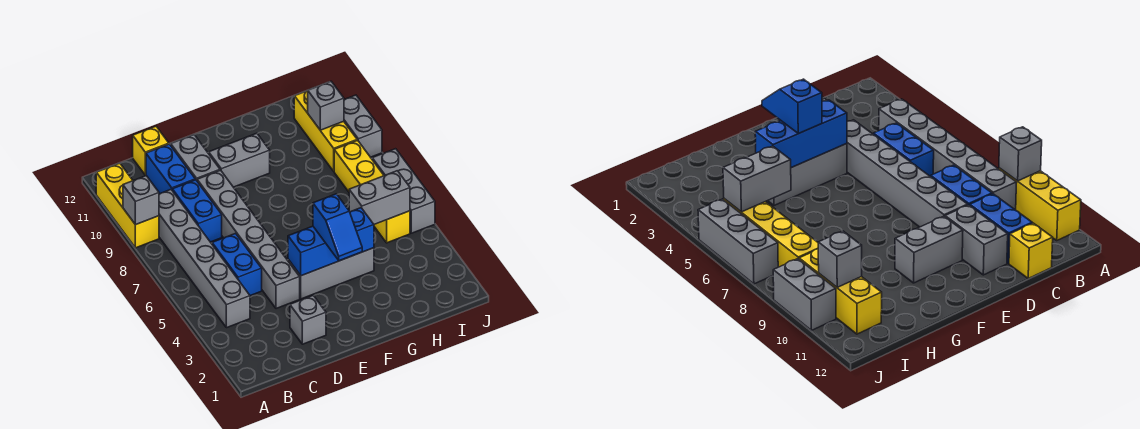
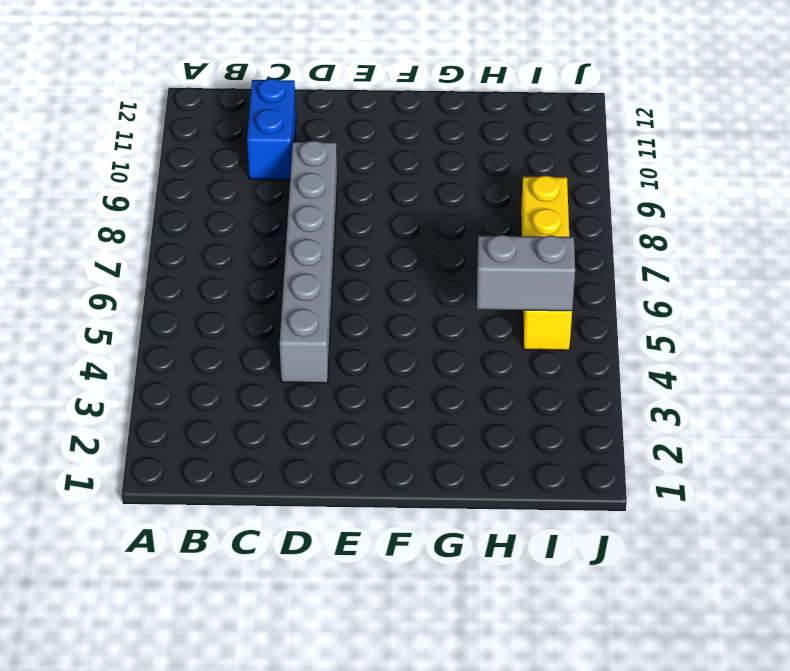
none -> yellow 1x3 brick [96,163,159,248]
none -> grey 1x6 brick [159,190,250,328]
none -> blue 1x2 brick [212,234,262,296]

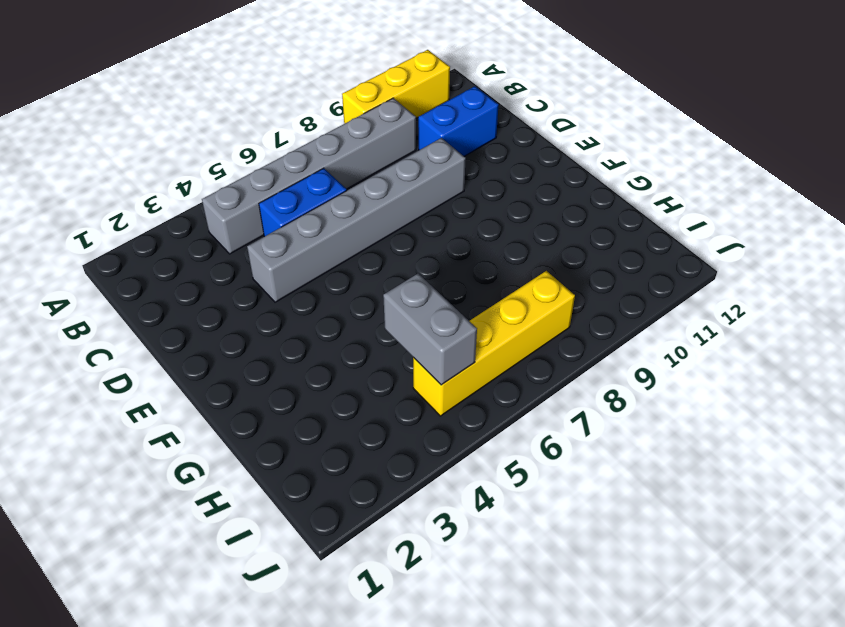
none -> blue 1x2 brick [172,180,222,242]
none -> yellow 1x1 brick [133,126,169,175]
none -> grey 1x1 brick [290,295,326,344]

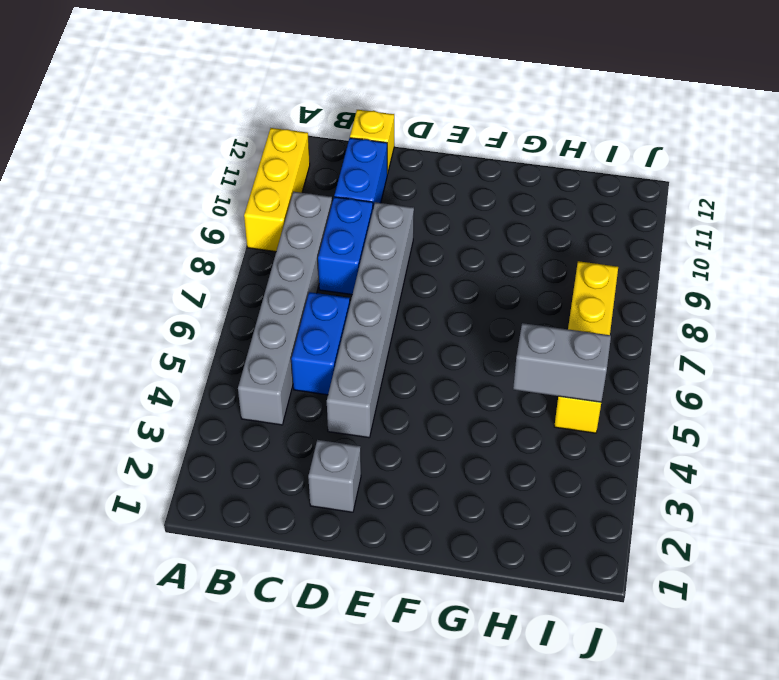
none -> grey 1x2 brick [171,135,220,180]
none -> grey 1x3 brick [288,248,374,299]
none -> grey 1x2 brick [209,133,270,187]

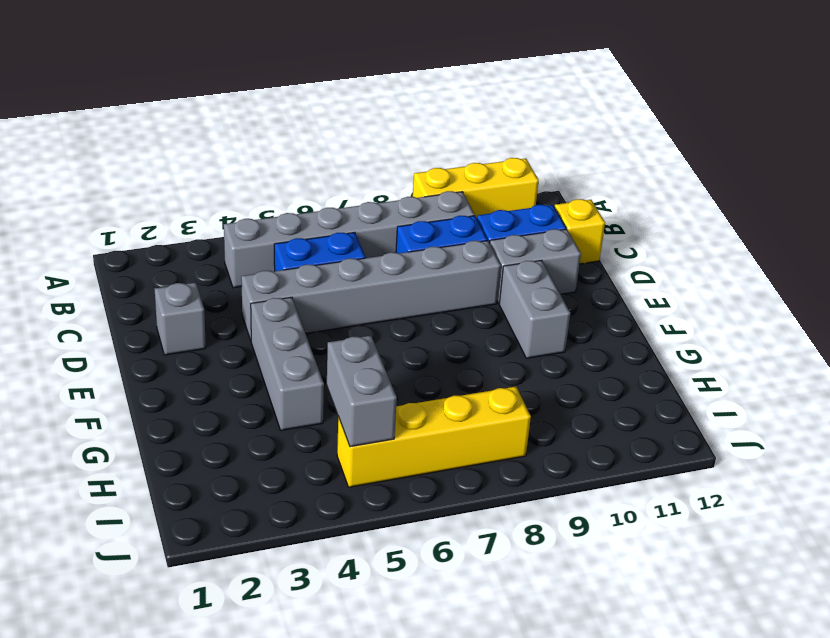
none -> yellow 1x3 brick [294,91,357,171]
none -> grey 1x3 brick [372,149,435,233]
none -> grey 1x2 brick [344,95,382,157]

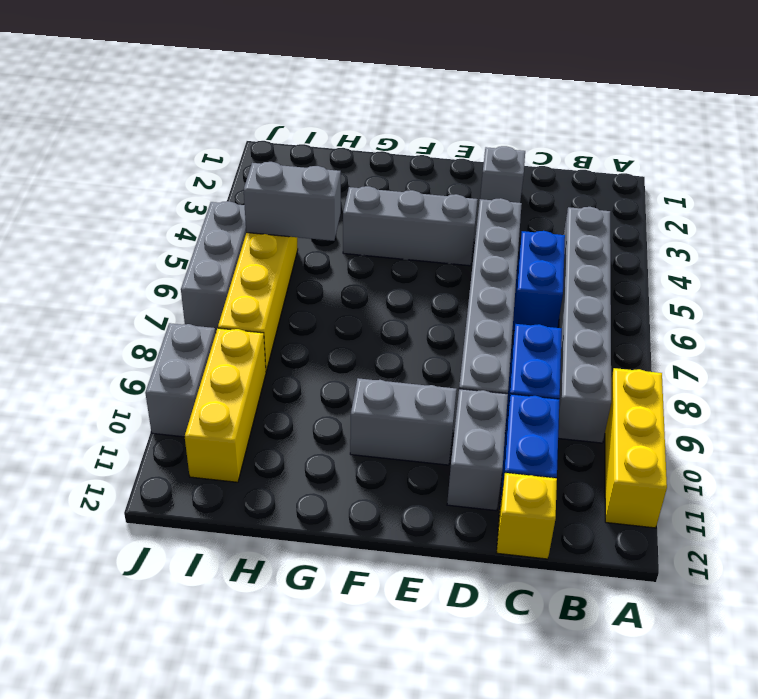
none -> grey 1x1 brick [123,176,159,225]
none -> blue 1x3 brick [288,208,374,276]
none -> grey 1x1 brick [308,81,344,130]

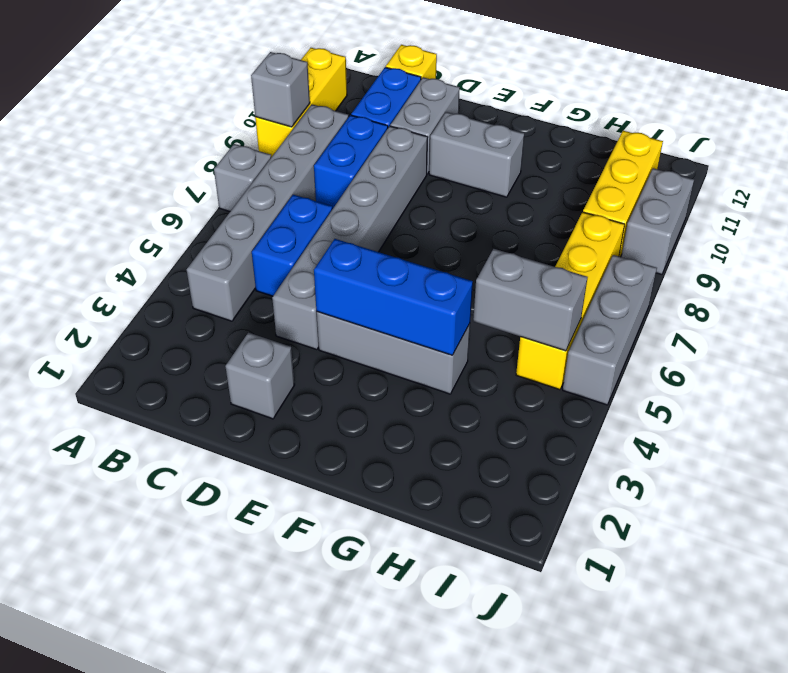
grey 1x1 brick [214,144,271,211] -> grey 1x1 brick moved to [308,81,344,130]
none -> blue 1x2 slope [313,194,362,261]

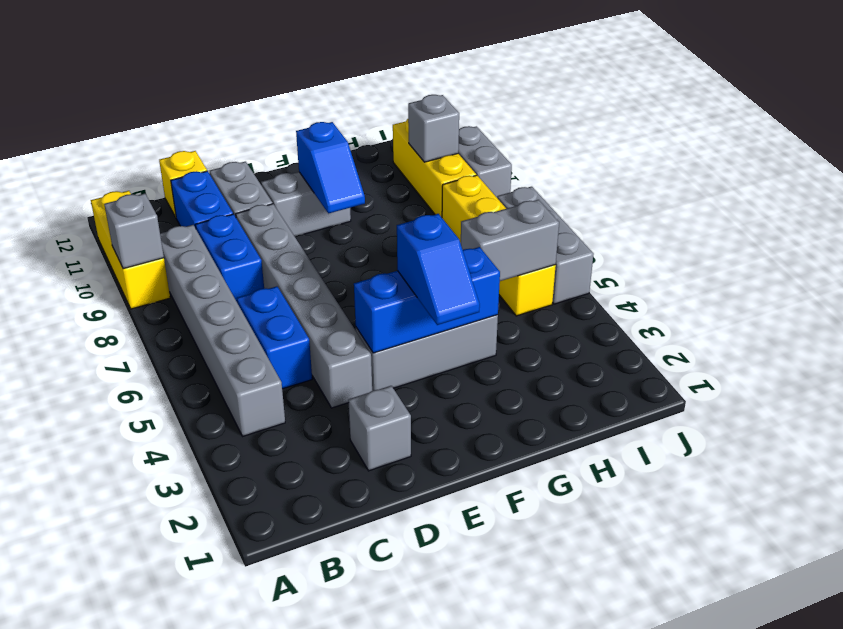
blue 1x2 slope [296,122,365,213] -> none

